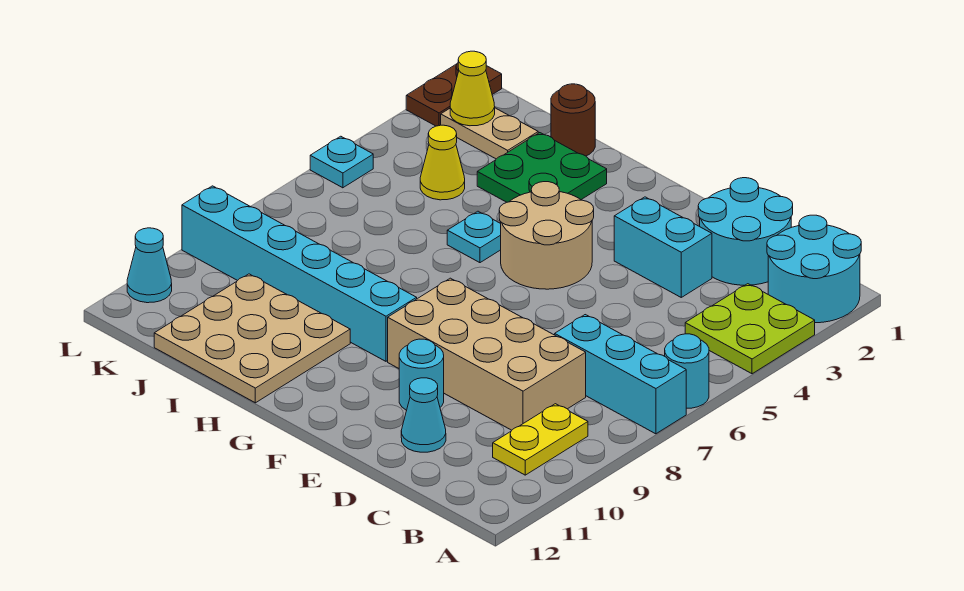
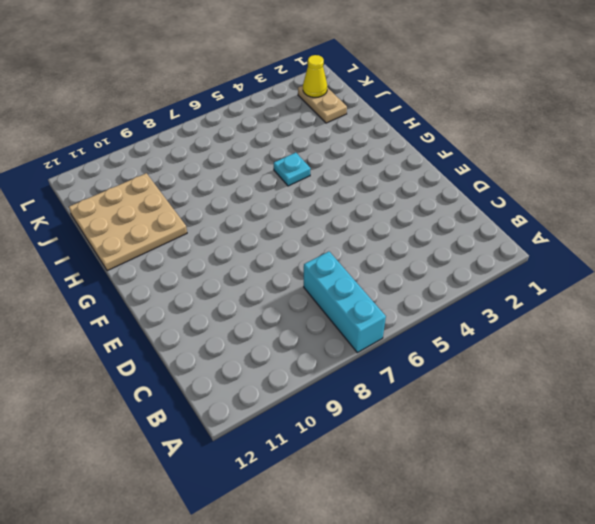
none -> cyan 2x2 round brick [767,215,861,323]
none -> lime 2x2 plate [685,284,815,374]
none -> cyan 1x1 round brick [665,334,709,408]

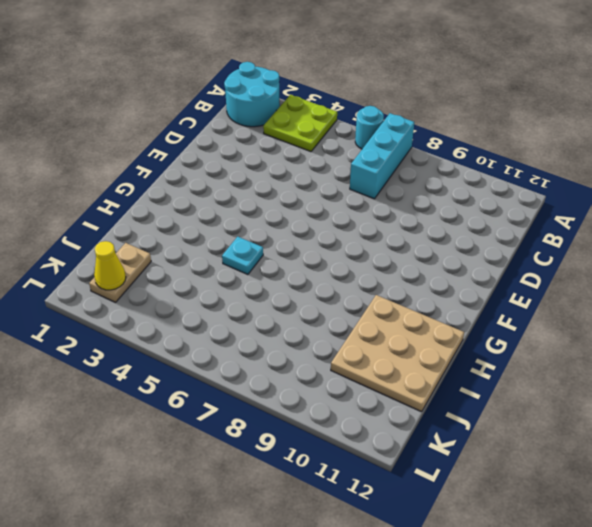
none -> yellow 1x2 plate [493,404,588,475]
none -> cyan 2x2 round brick [698,178,793,285]
none -> tan 2x4 brick [388,278,586,430]

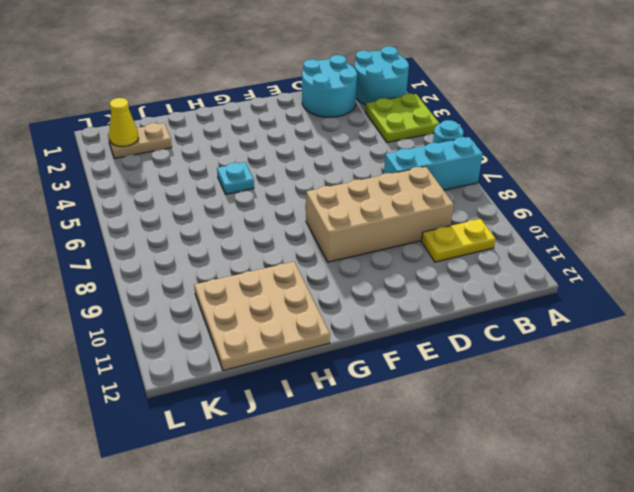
yellow 1x2 plate [421,219,495,262] -> yellow 1x2 plate turned to [493,404,588,475]
none -> cyan 1x2 brick [614,197,712,297]
none -> cyan 1x1 cone [401,378,446,452]
none -> cyan 1x1 round brick [399,339,444,410]

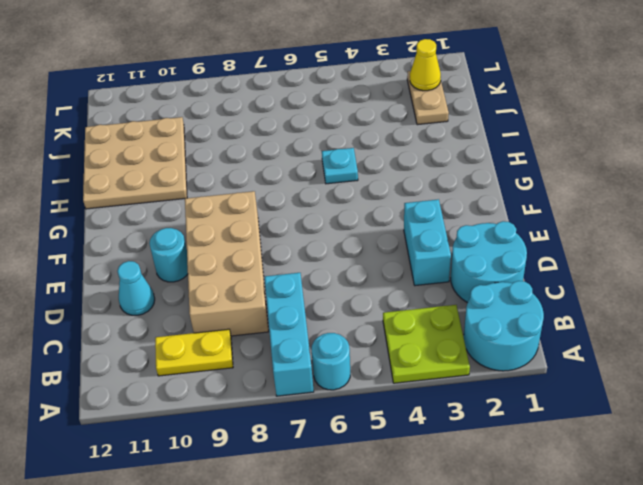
none -> tan 2x2 round brick [499,182,594,289]
none -> cyan 1x6 brick [182,186,417,361]
none -> green 2x2 plate [477,133,607,202]

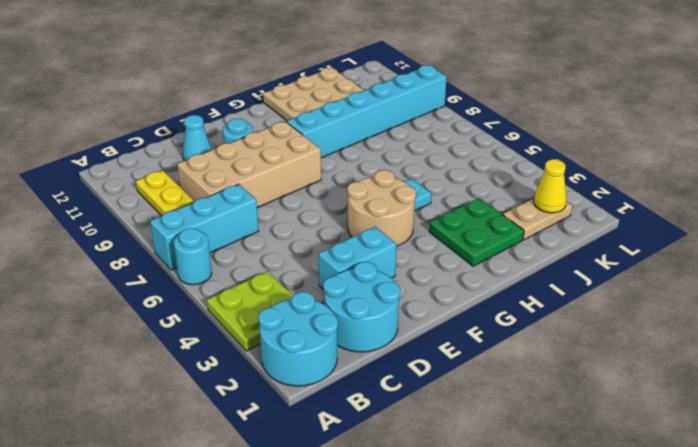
none -> brown 1x1 round brick [551,84,595,156]
none -> yellow 1x1 cone [420,125,465,200]
none -> brown 1x2 plate [406,63,502,126]

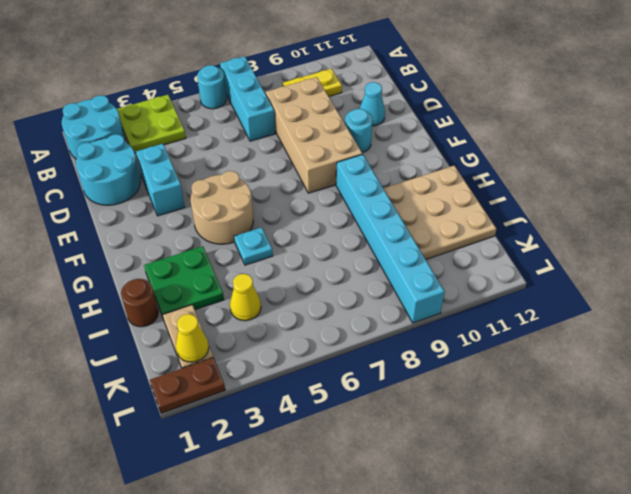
none -> cyan 1x1 plate [310,136,373,188]
none -> cyan 1x1 cone [127,228,172,303]

